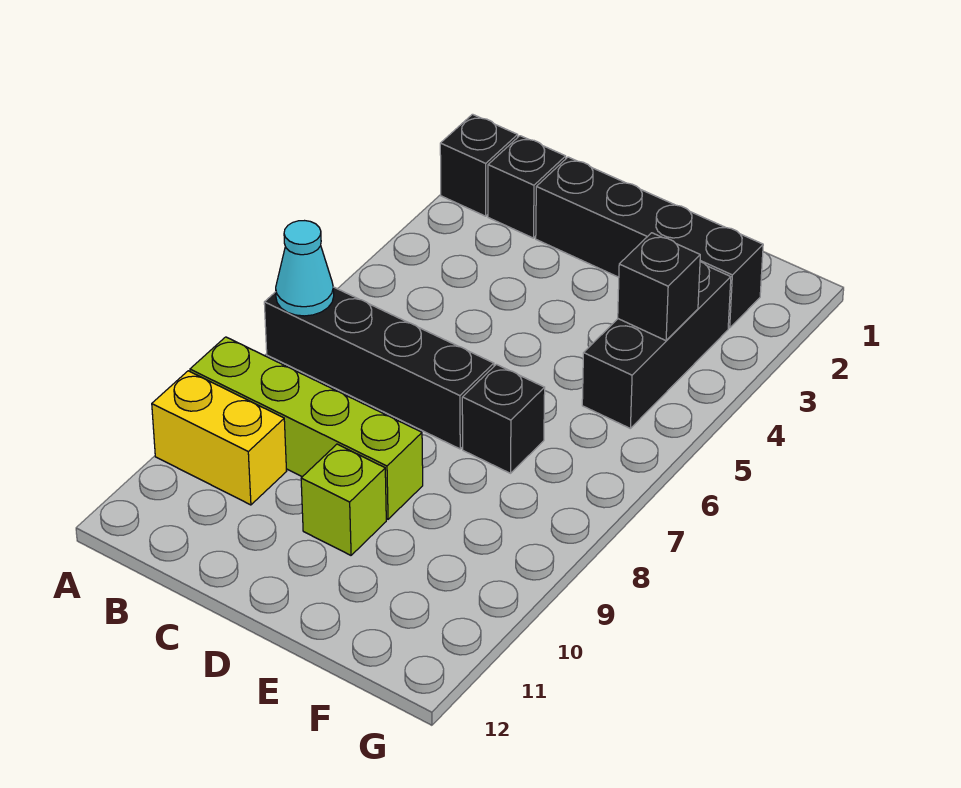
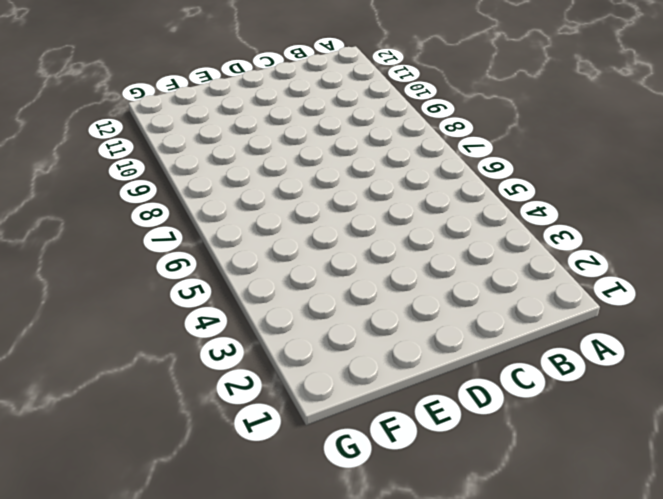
none -> black 1x1 brick [440,114,518,216]
none -> black 1x4 brick [264,287,494,449]

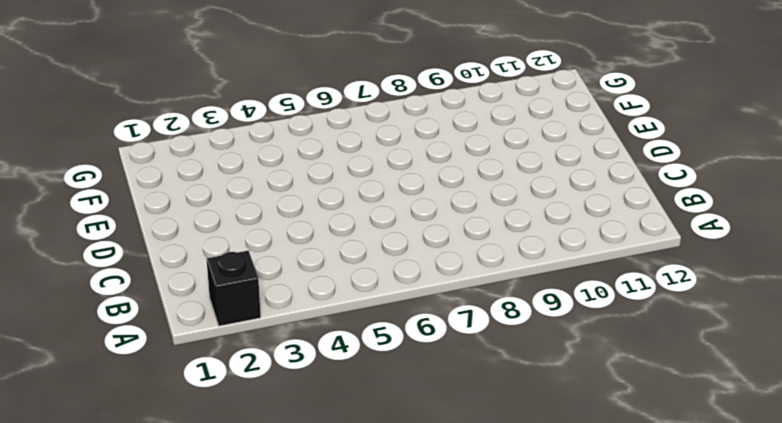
none -> black 1x4 brick [264,287,494,449]
none -> lime 1x4 brick [190,337,423,519]

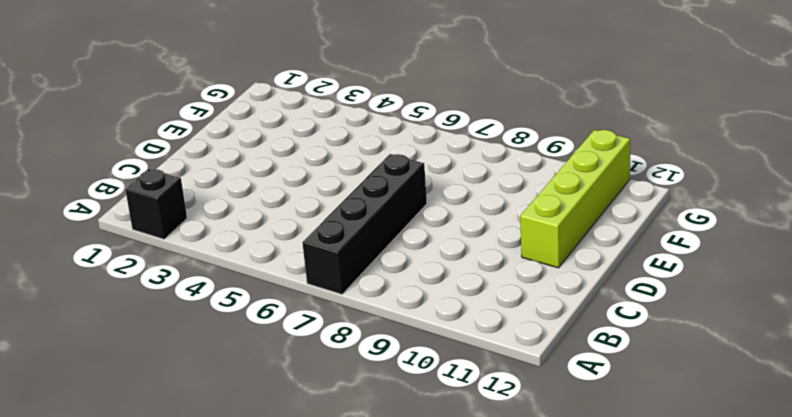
lime 1x4 brick [520,130,630,268] -> lime 1x4 brick moved to [190,337,423,519]
none -> yellow 1x2 brick [152,371,287,505]
none -> black 1x1 brick [488,136,566,238]

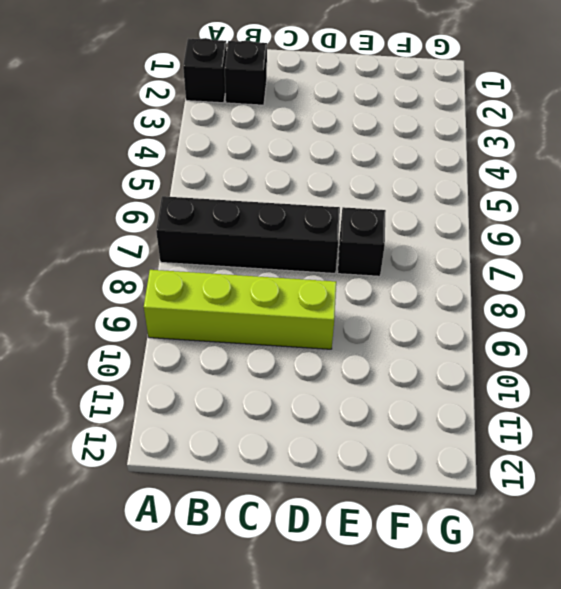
none -> yellow 1x2 brick [152,371,287,505]
none -> black 1x4 brick [536,157,763,328]

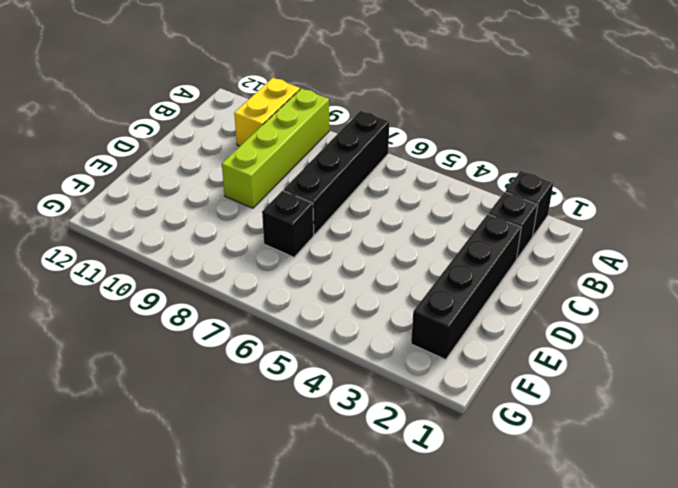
none -> lime 1x1 brick [301,444,386,555]
none -> black 1x3 brick [582,262,731,428]

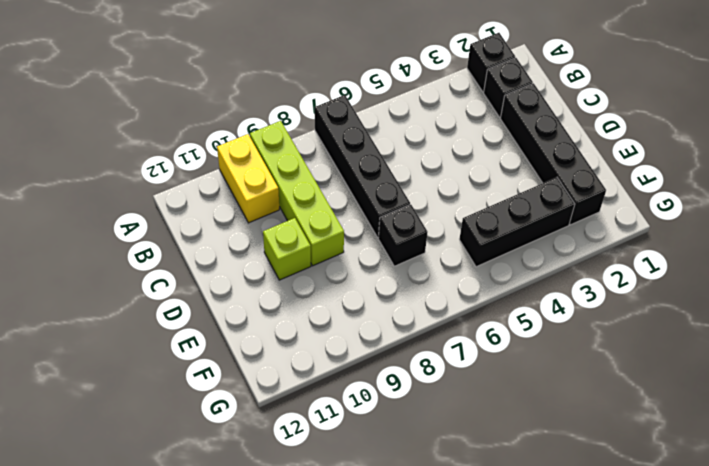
none -> cyan 1x1 cone [276,221,334,316]
none -> black 1x1 brick [618,233,700,341]

